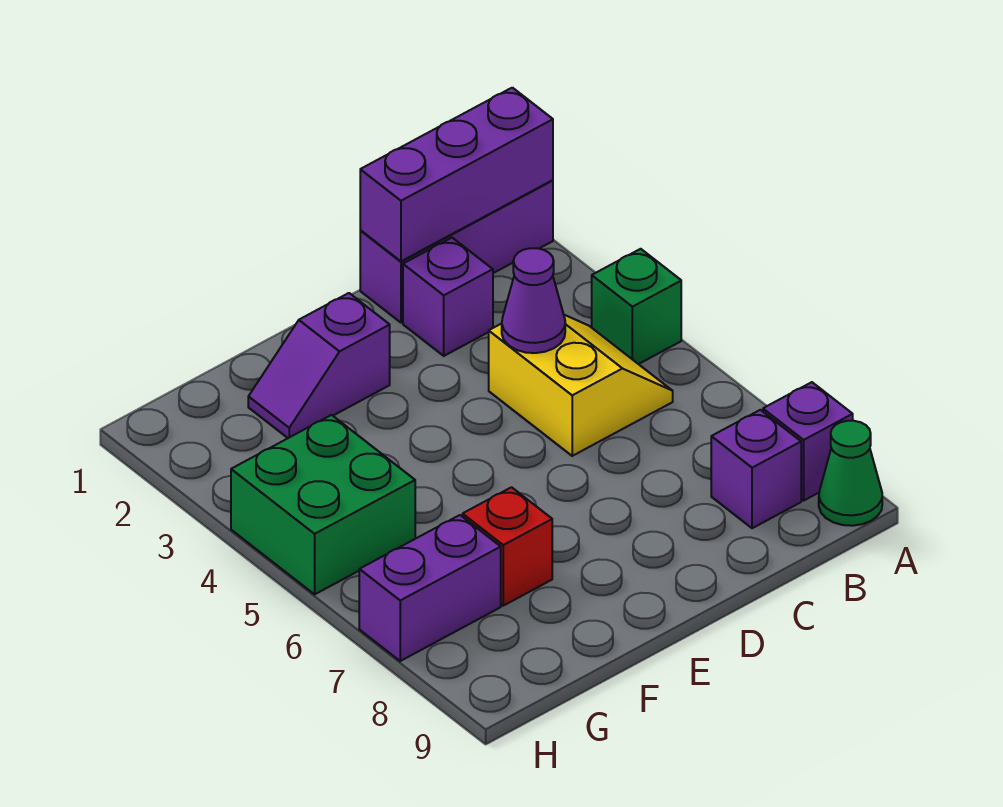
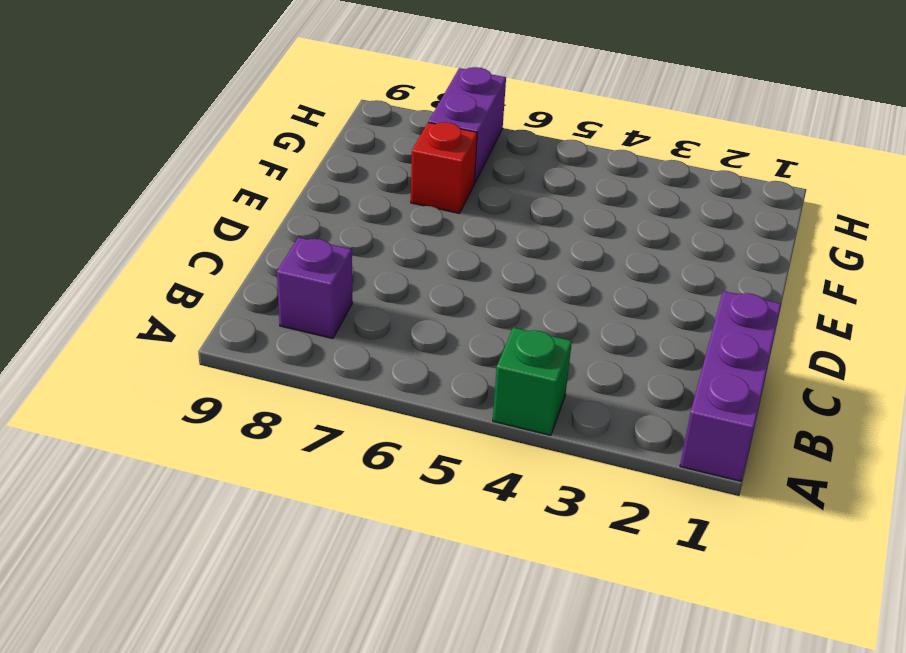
none -> purple 1x1 brick [763,382,853,500]
none -> green 1x1 cone [819,421,882,526]
none -> yellow 2x2 slope [489,315,673,456]

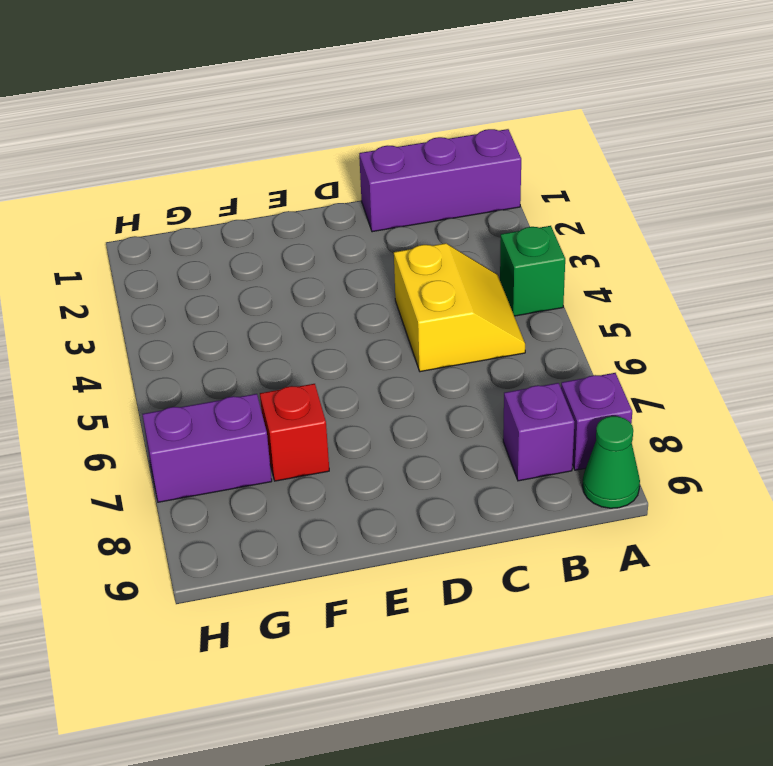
none -> purple 1x1 brick [403,238,493,356]
none -> purple 1x2 slope [248,293,390,438]
none -> green 2x2 brick [231,415,415,594]

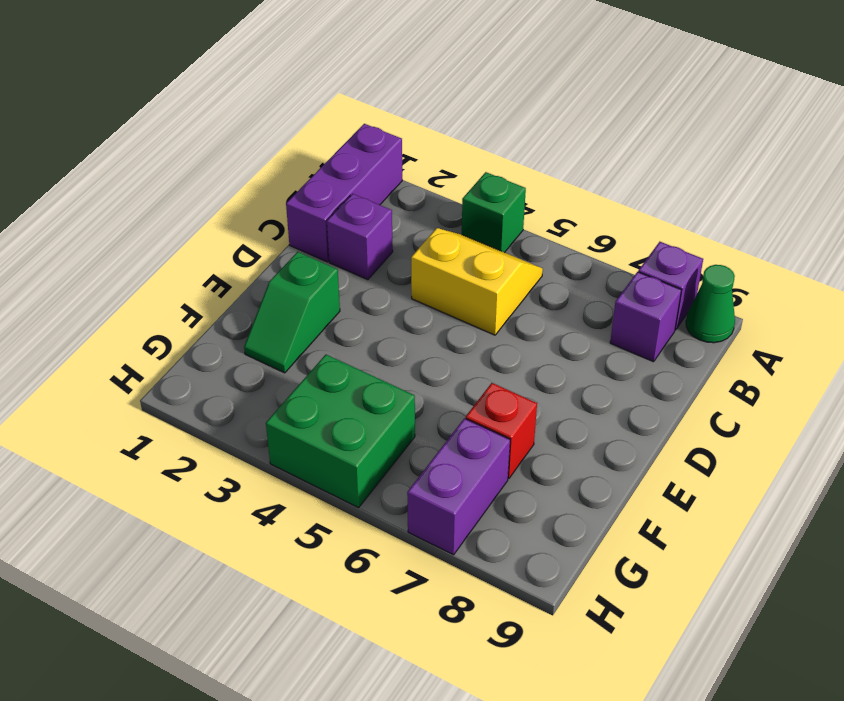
green 1x2 slope [244,252,340,373] -> purple 1x2 slope [248,293,390,438]
none -> purple 1x3 brick [360,88,553,261]
none -> purple 1x1 cone [502,248,565,353]

